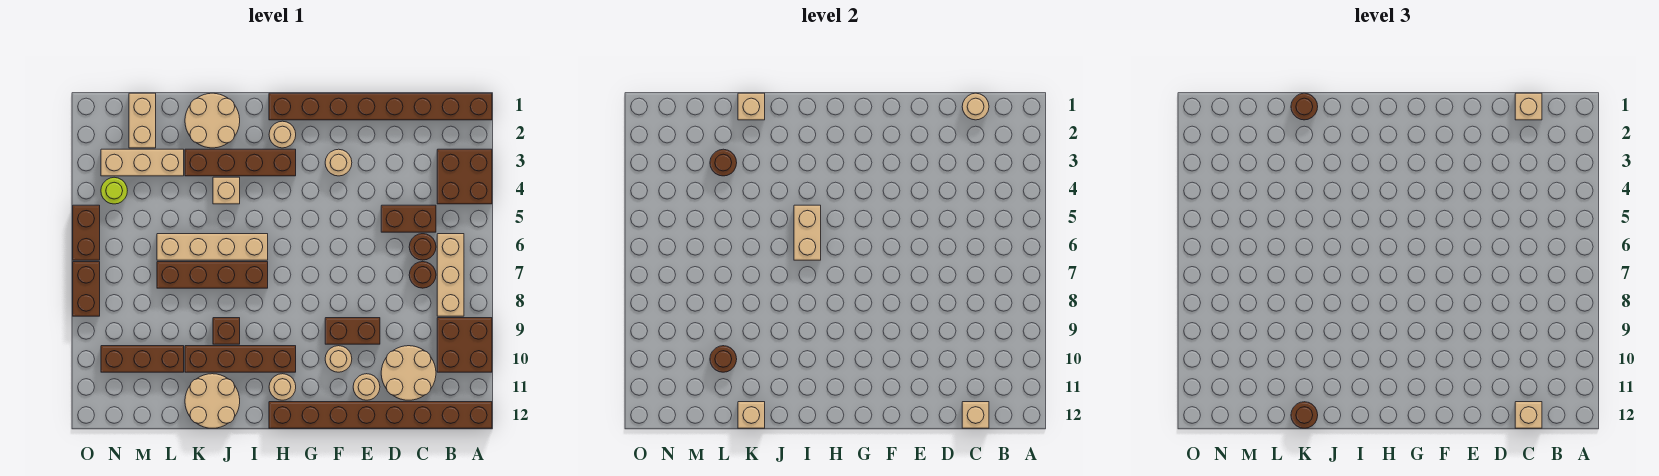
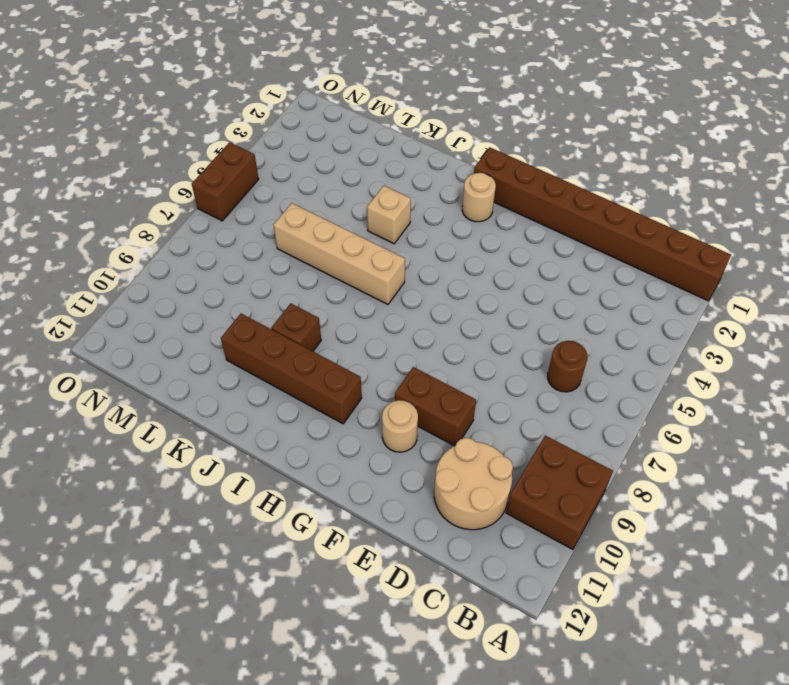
none -> brown 2x2 brick [437,149,492,204]
none -> brown 1x8 brick [269,402,492,428]
none -> tan 1x3 brick [437,234,464,316]
none -> brown 1x2 brick [381,205,436,232]

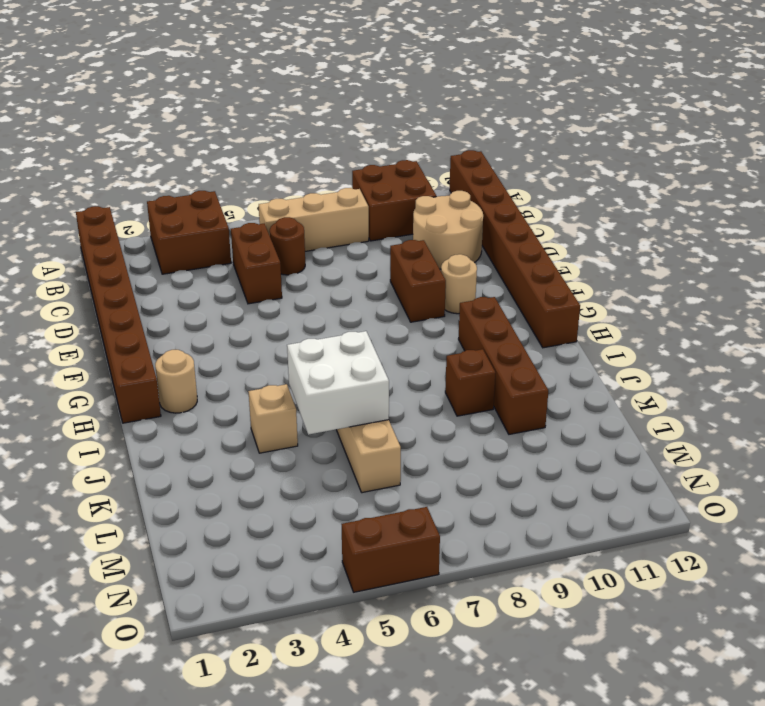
white 2x2 brick [287,331,389,435] -> none
none -> brown 1x1 round brick [409,262,436,288]
none -> tan 1x1 round brick [353,374,380,400]
none -> tan 1x1 round brick [325,149,352,176]
none -> brown 1x4 brick [185,149,296,176]

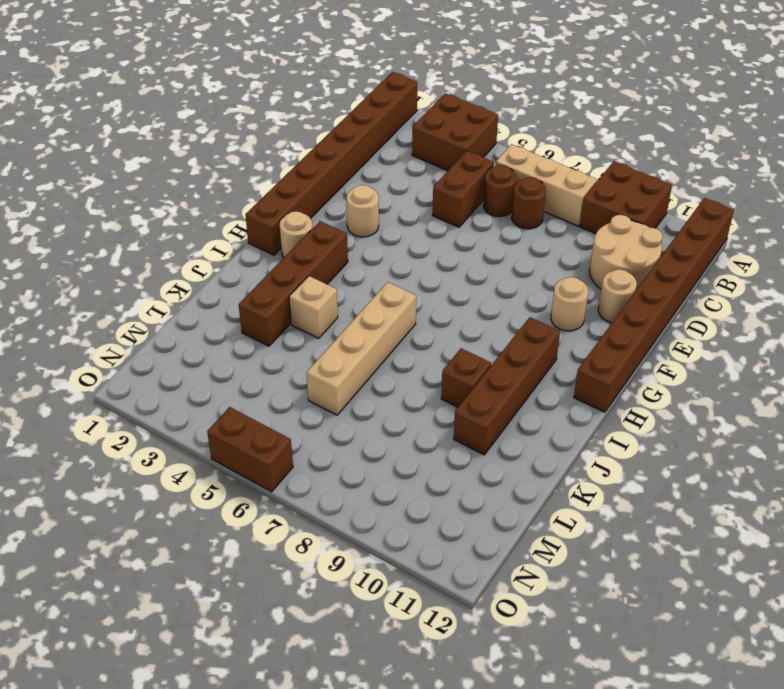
none -> brown 1x2 brick [325,318,380,344]
none -> tan 1x1 round brick [269,374,296,400]
none -> brown 1x4 brick [157,262,268,288]
none -> tan 2x2 round brick [185,93,240,148]

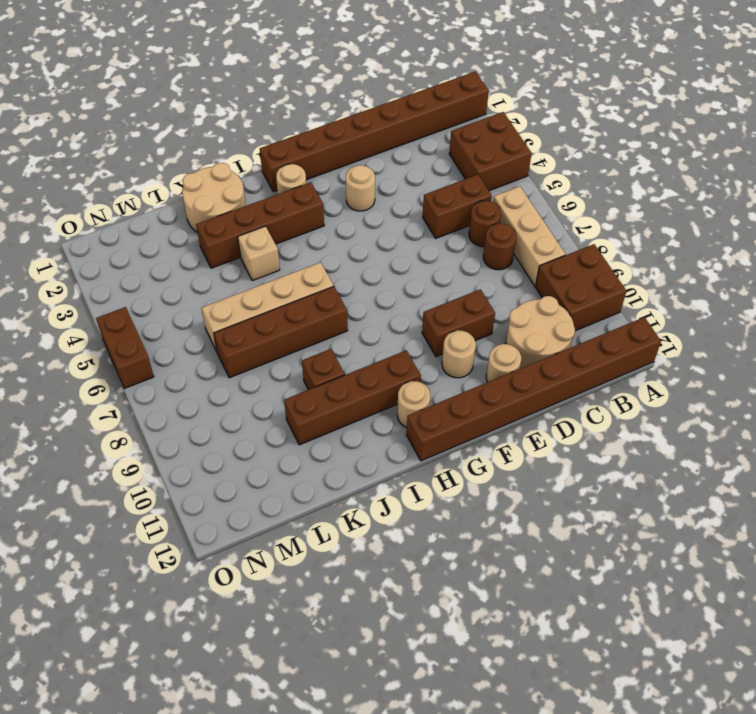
none -> tan 2x2 round brick [185,374,240,428]
none -> tan 1x3 brick [101,149,184,176]
none -> brown 1x3 brick [101,346,184,372]
none -> tan 1x2 brick [129,93,156,148]

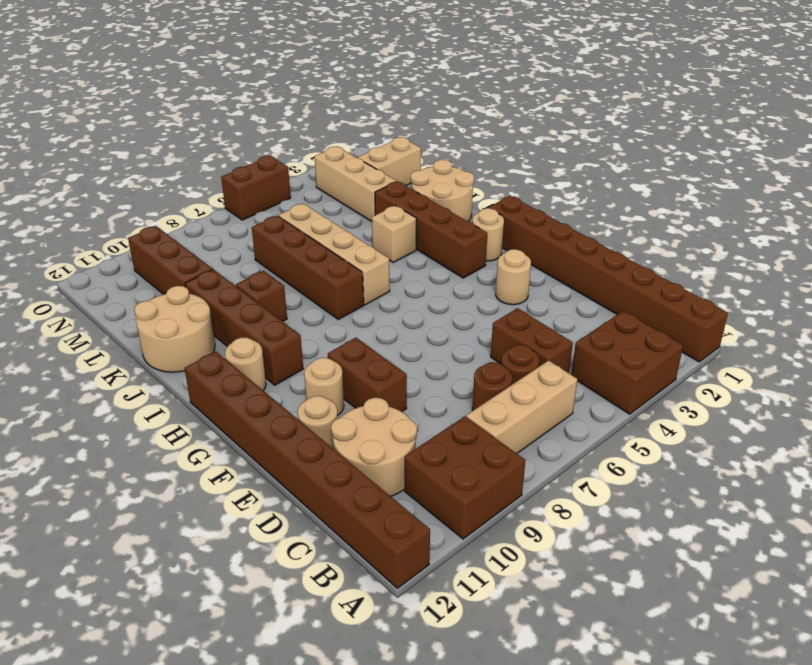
none -> lime 1x1 round brick [101,177,127,204]
none -> brown 1x2 brick [73,262,100,316]
none -> tan 1x1 round brick [962,93,989,120]
none -> tan 1x1 brick [962,402,989,428]

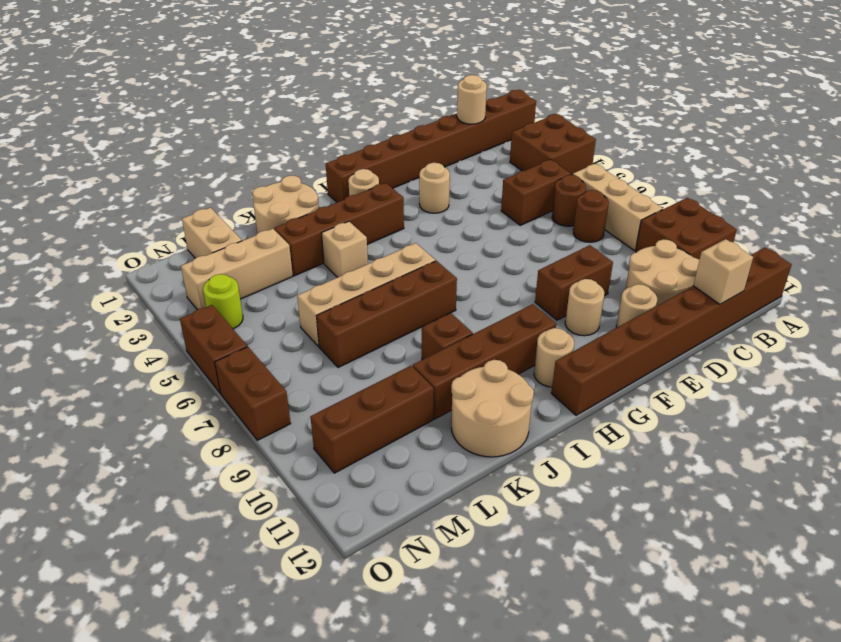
none -> tan 1x2 brick [794,205,821,260]
none -> tan 1x1 brick [738,93,765,120]
none -> tan 1x1 brick [738,402,765,428]
none -> brown 1x1 round brick [710,149,737,176]

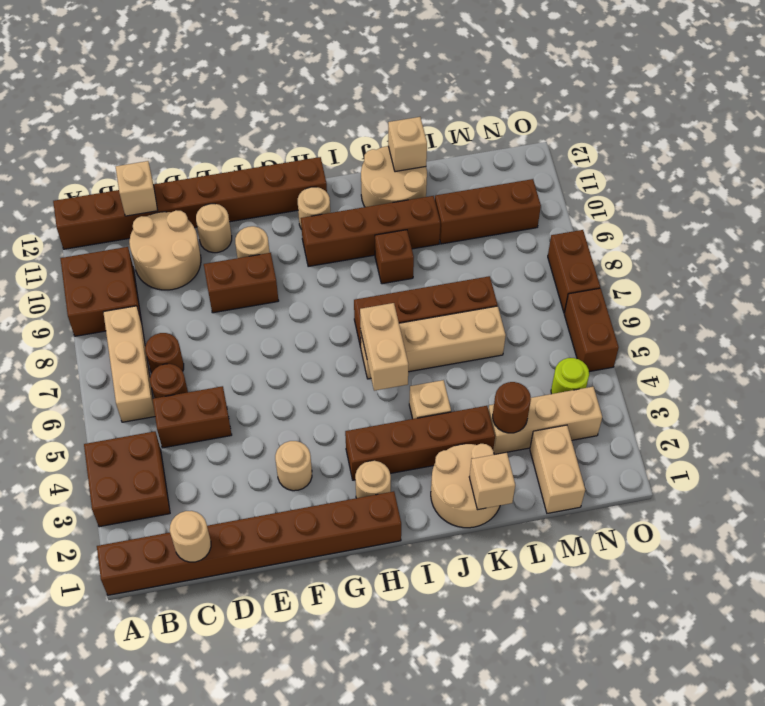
none -> brown 1x1 round brick [710,346,737,372]
none -> tan 1x1 brick [1515,93,1542,120]
none -> tan 1x1 brick [1515,402,1542,428]
none -> brown 1x1 round brick [1291,93,1318,120]

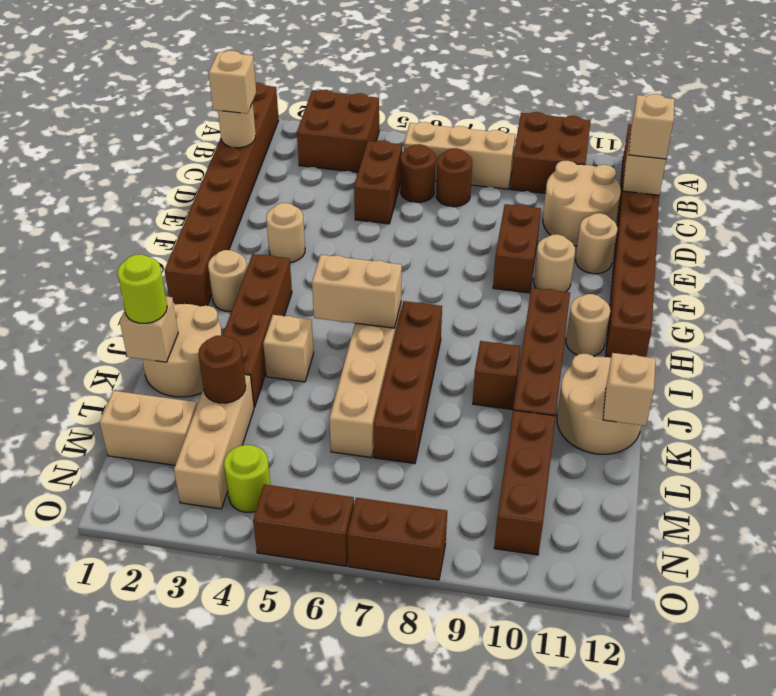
lime 1x1 round brick [117,254,167,323] -> brown 1x1 round brick [1291,93,1318,120]
none -> brown 1x1 round brick [710,346,737,372]
none -> brown 1x1 round brick [1291,402,1318,428]

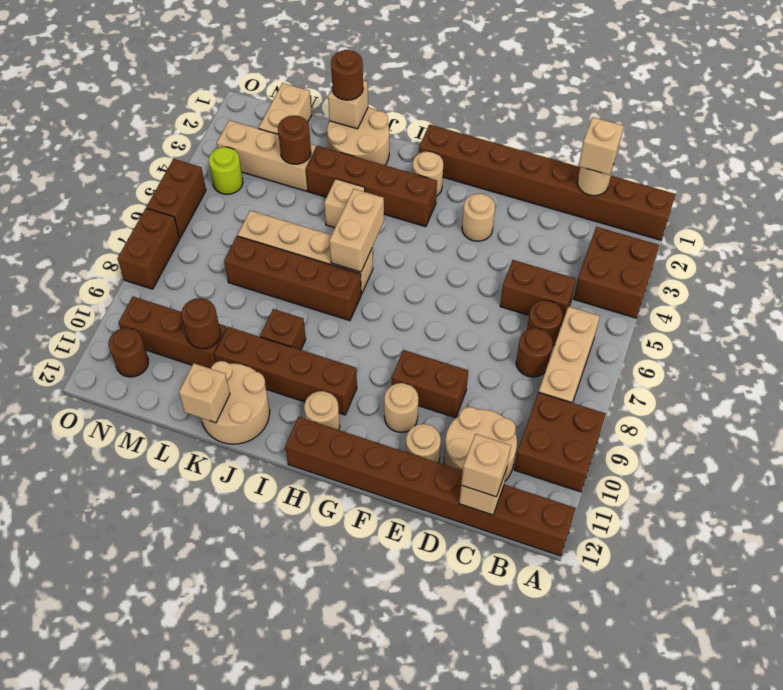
brown 1x1 round brick [109,328,148,377] -> brown 1x1 round brick moved to [1291,402,1318,428]

